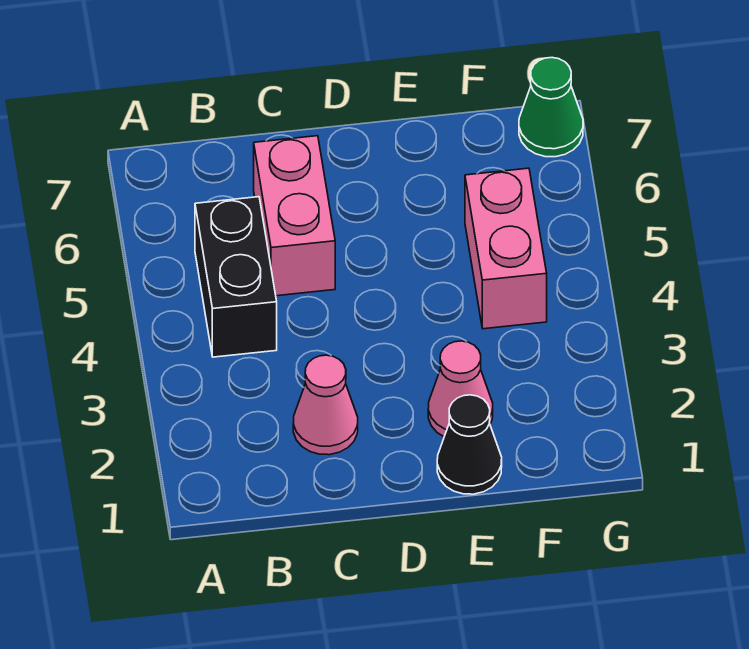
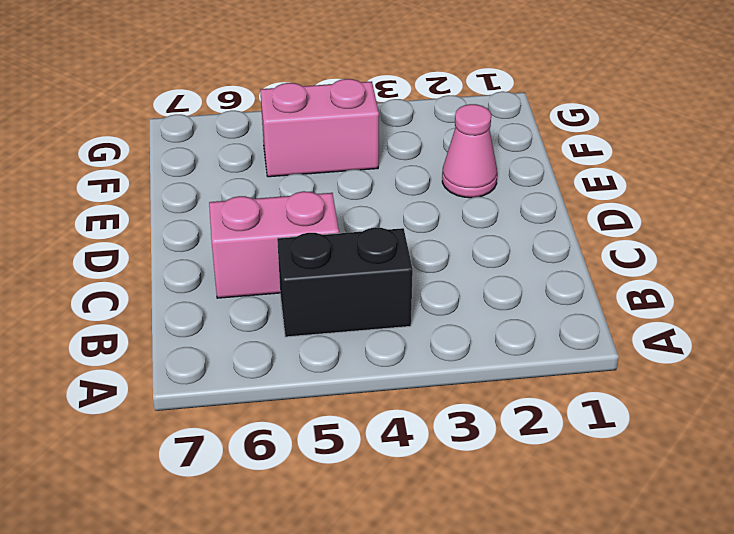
none -> pink 1x1 cone [293,355,358,455]
none -> black 1x1 cone [437,395,502,494]

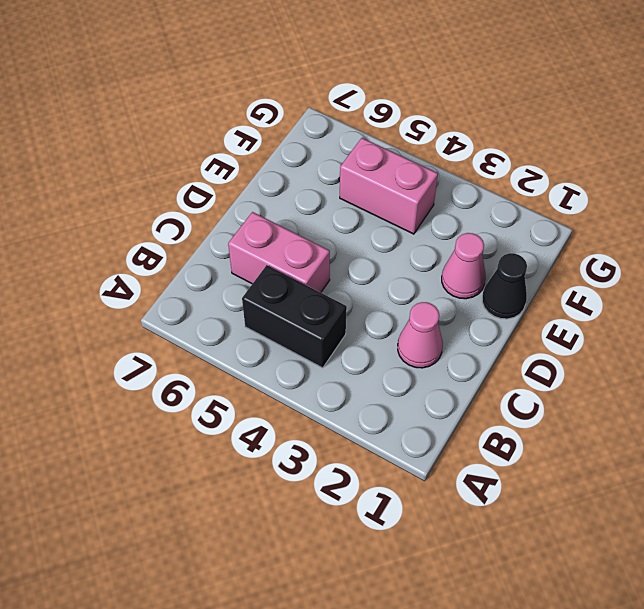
none -> green 1x1 cone [519,58,583,157]

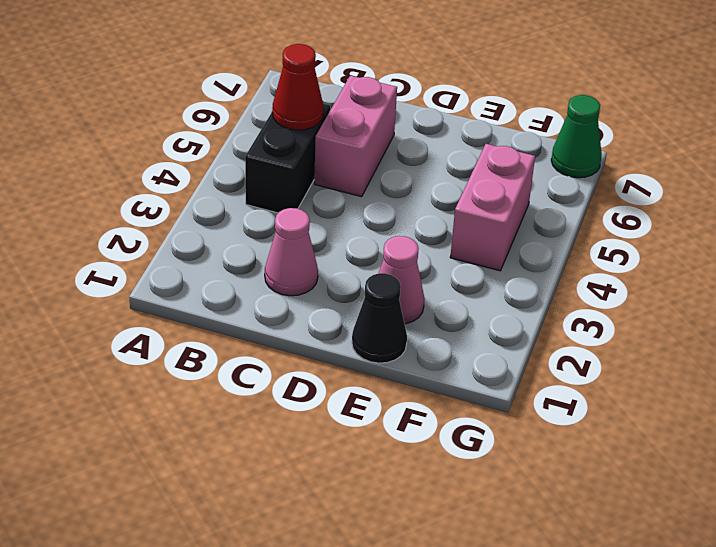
red 1x1 cone [272,44,324,130] -> none

